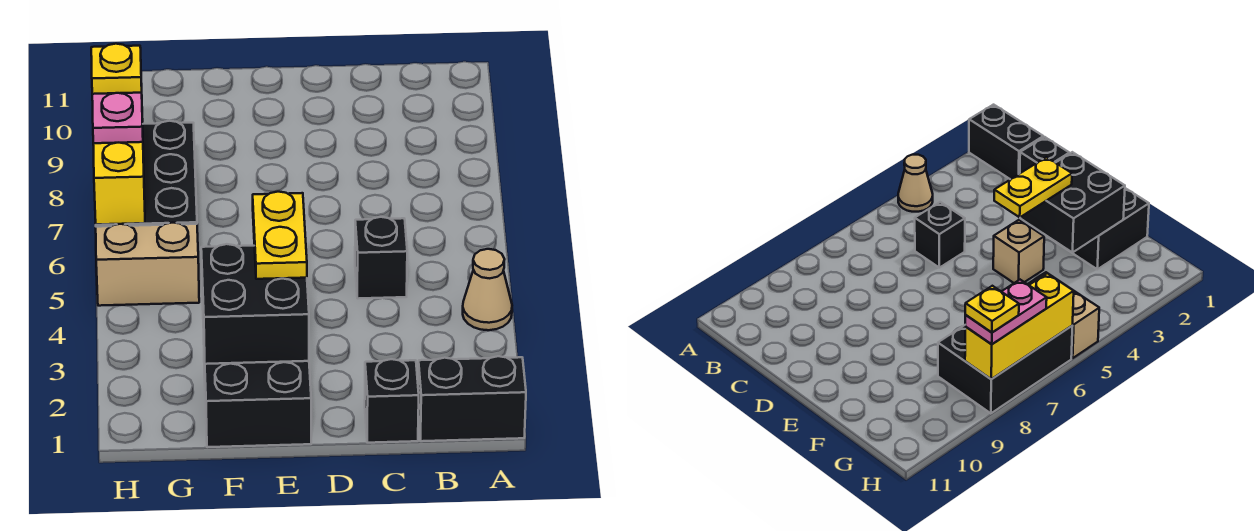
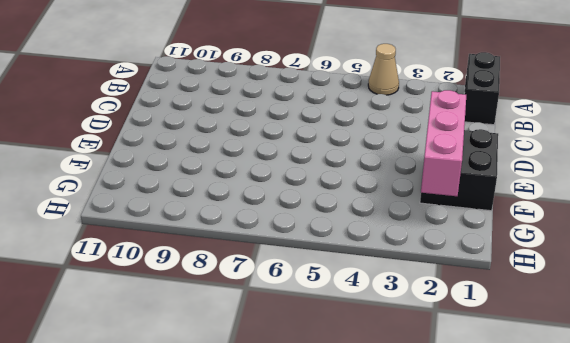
pink 1x3 brick [421,90,466,196] -> black 2x2 brick [201,244,309,364]
none -> black 1x1 brick [365,359,419,443]
none -> black 1x1 brick [355,217,407,299]
none -> tan 1x1 brick [993,220,1044,283]

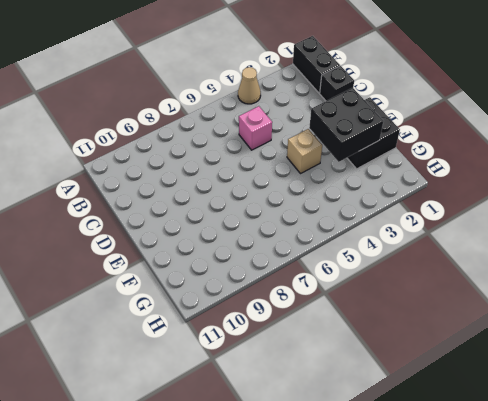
pink 1x1 brick [239,106,272,150] -> black 1x1 brick [355,217,407,299]
none -> tan 1x2 brick [96,223,199,306]
none -> black 2x3 brick [96,121,197,227]
none -> yellow 1x3 brick [93,119,145,225]

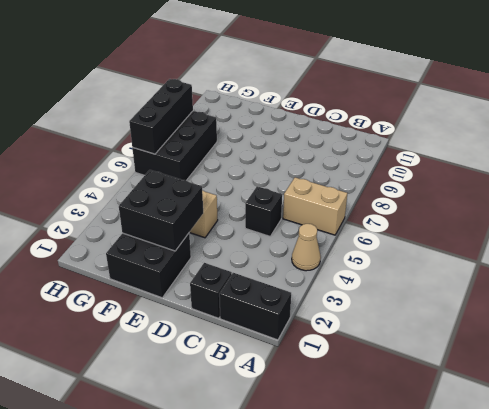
tan 1x2 brick [283,177,347,235] -> tan 1x2 brick moved to [96,223,199,306]
black 1x3 brick [129,79,193,154] -> yellow 1x3 brick [93,119,145,225]
none -> yellow 1x2 plate [253,192,307,279]
none -> pink 1x2 plate [92,84,143,143]
none -> yellow 1x1 plate [91,44,142,94]

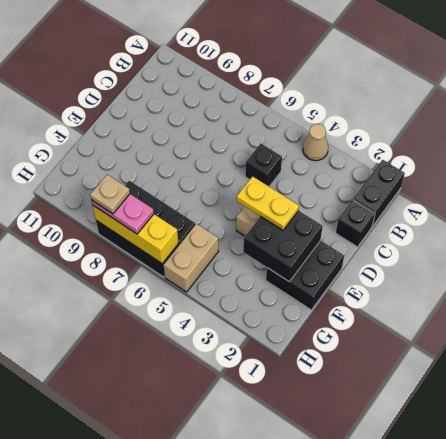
tan 1x1 plate [90,175,130,214] -> yellow 1x1 plate [91,44,142,94]

